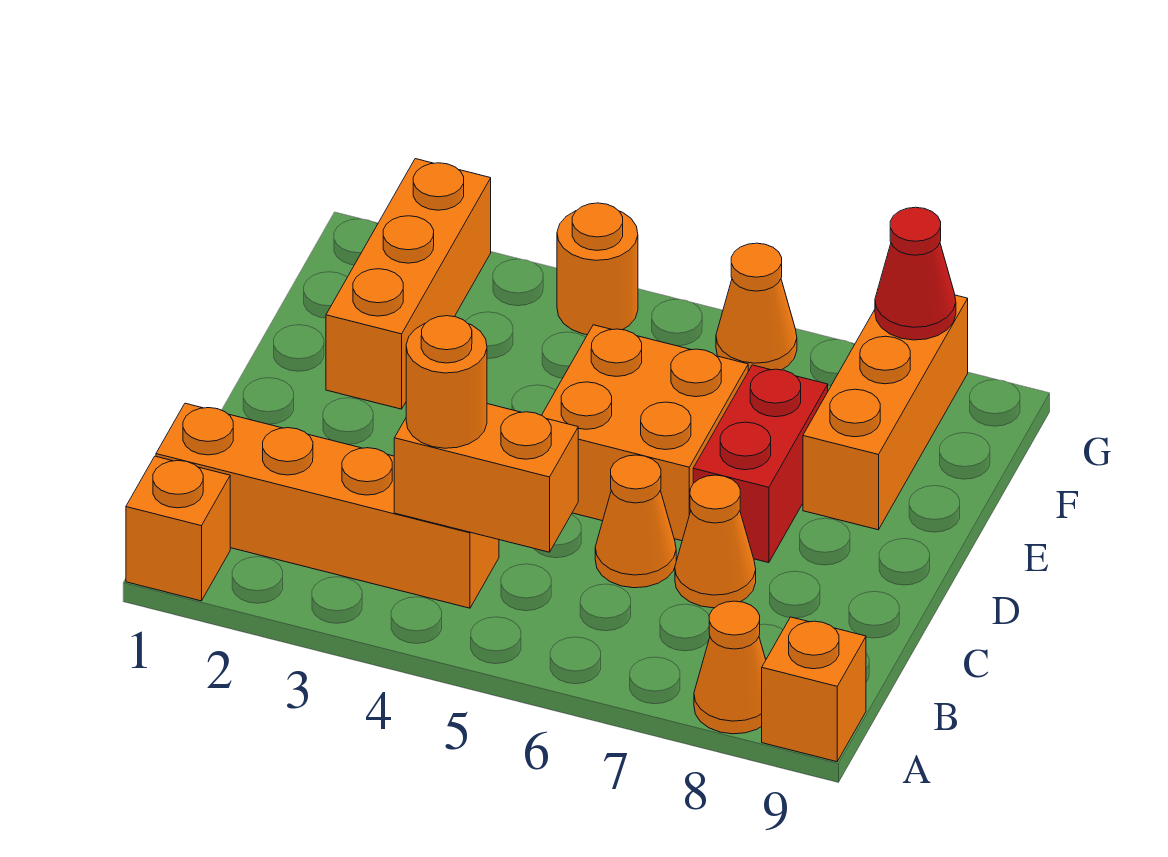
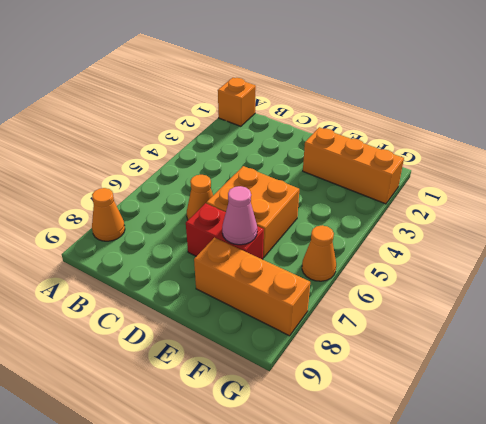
pink 1x1 cone [222,186,257,245] -> none
none -> orange 1x1 brick [762,617,866,762]
none -> orange 1x4 brick [156,403,499,608]
none -> orange 1x1 cone [675,475,756,608]

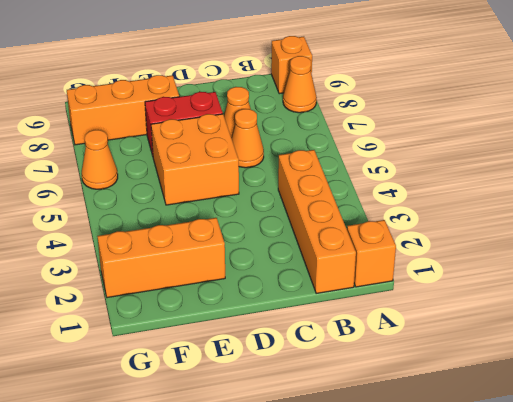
none -> orange 1x1 round brick [557,203,638,335]
none -> orange 1x2 brick [394,404,578,552]
none -> red 1x1 cone [875,207,956,340]

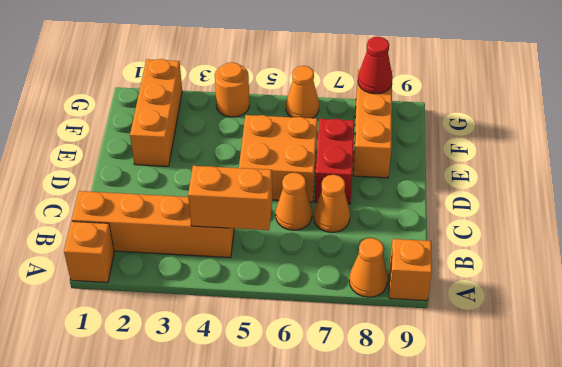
none -> orange 1x1 round brick [406,316,487,448]

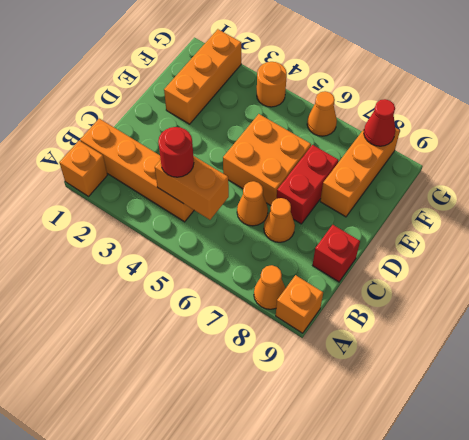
red 1x1 round brick [158,127,194,177] -> orange 1x1 round brick [406,316,487,448]
red 1x1 brick [313,225,360,282] -> none

